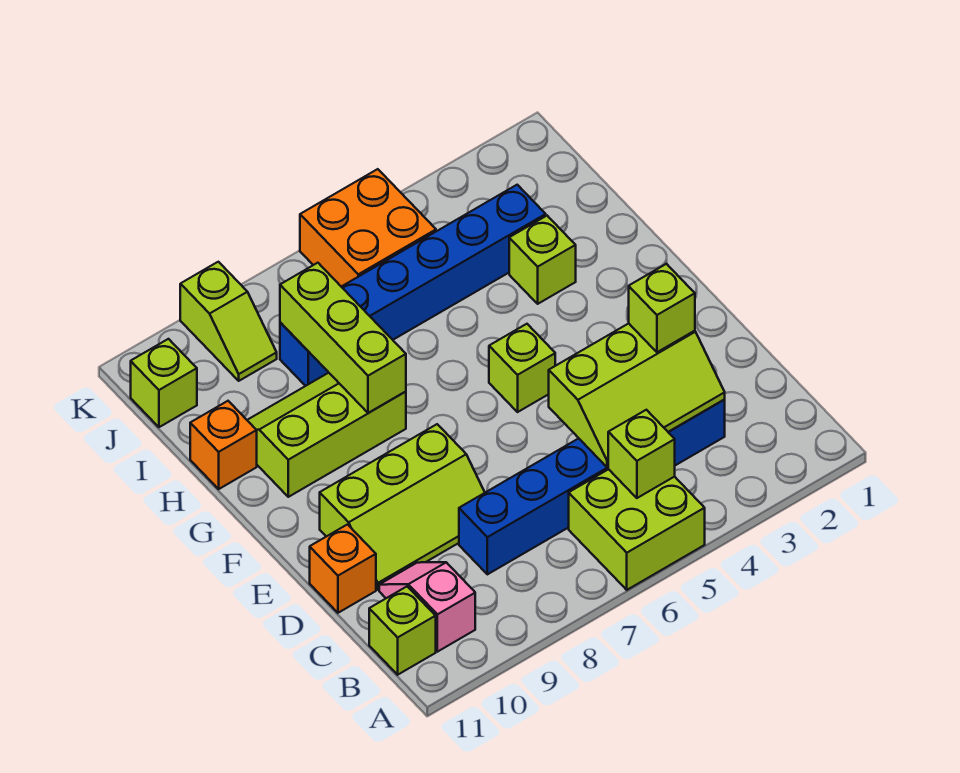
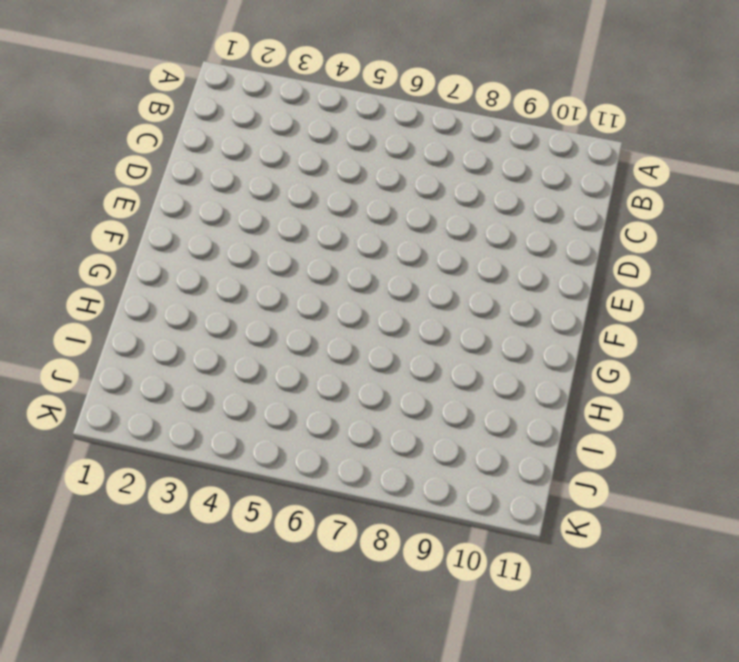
none -> lime 2x2 brick [569,469,705,590]
none -> pink 1x2 slope [379,562,475,652]
none -> lime 1x1 brick [369,587,436,675]

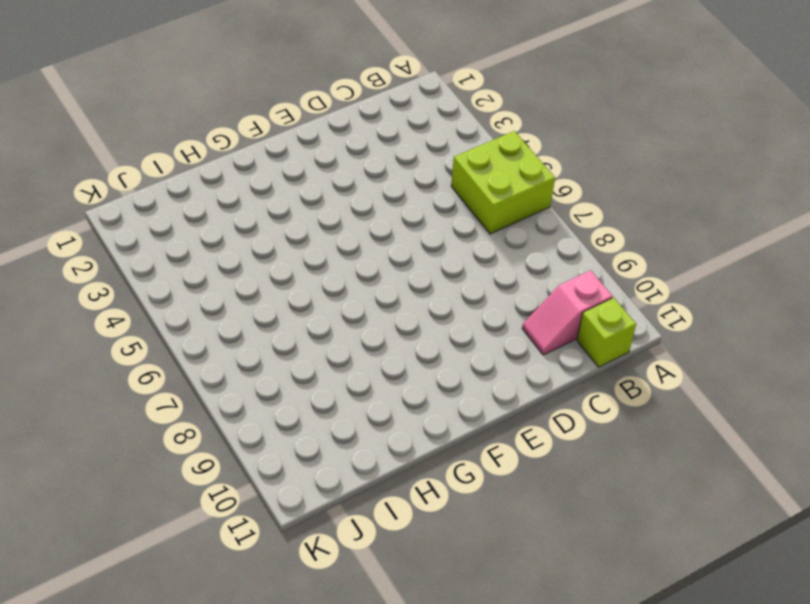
none -> blue 1x6 brick [459,399,725,574]
none -> lime 2x3 slope [320,424,485,590]
none -> orange 1x1 brick [310,525,376,613]

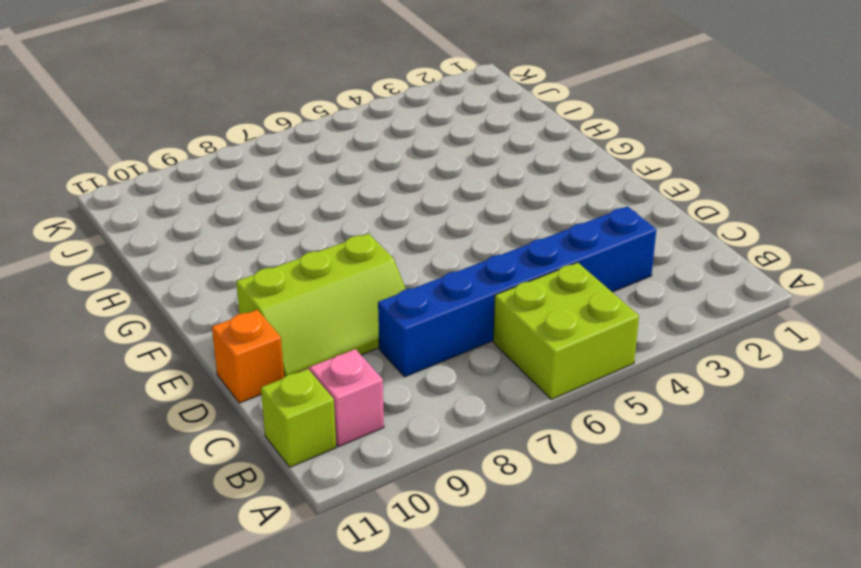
none -> lime 1x1 brick [489,324,555,412]
none -> lime 2x3 slope [247,373,406,497]
none -> lime 1x1 brick [509,216,576,304]

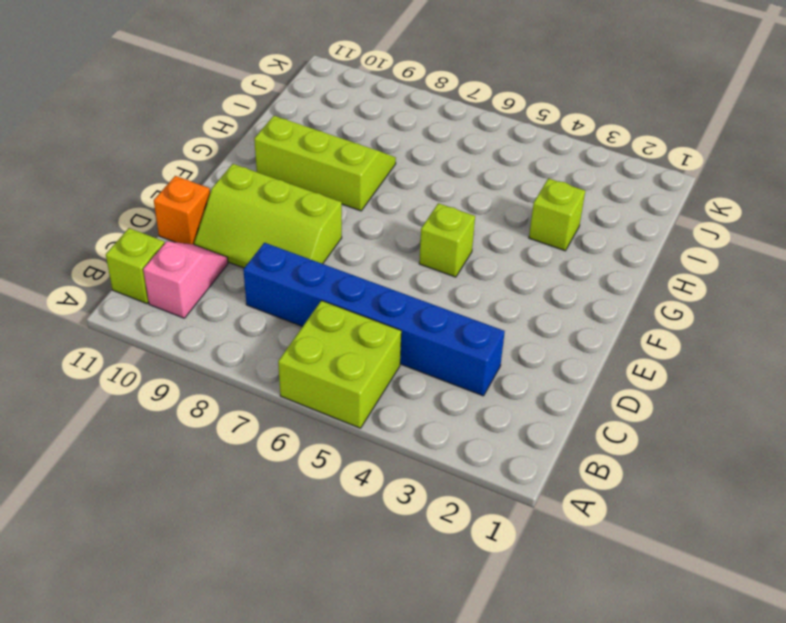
none -> orange 1x1 brick [190,401,257,489]
none -> blue 1x6 brick [280,185,546,386]
none -> orange 2x2 brick [300,169,436,287]

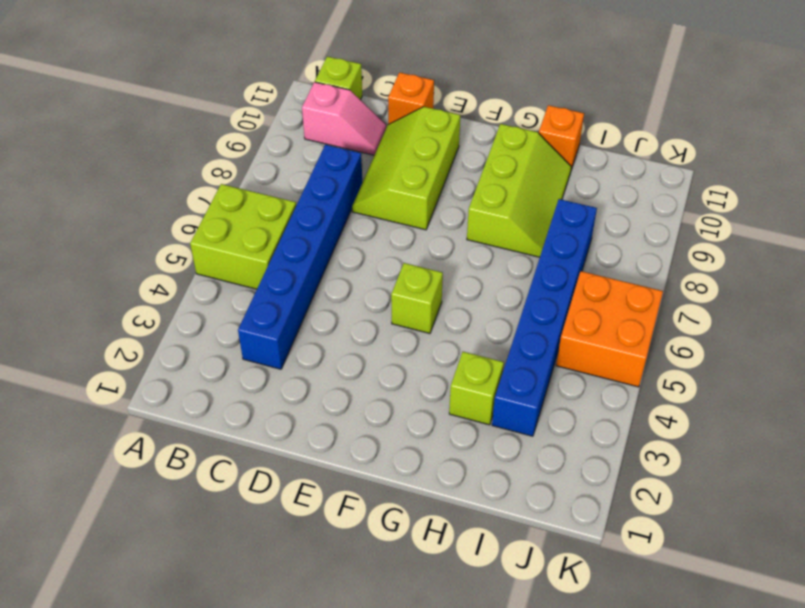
none -> lime 1x2 slope [180,262,277,381]
none -> lime 1x1 brick [131,339,197,427]
none -> lime 1x1 brick [608,410,675,498]

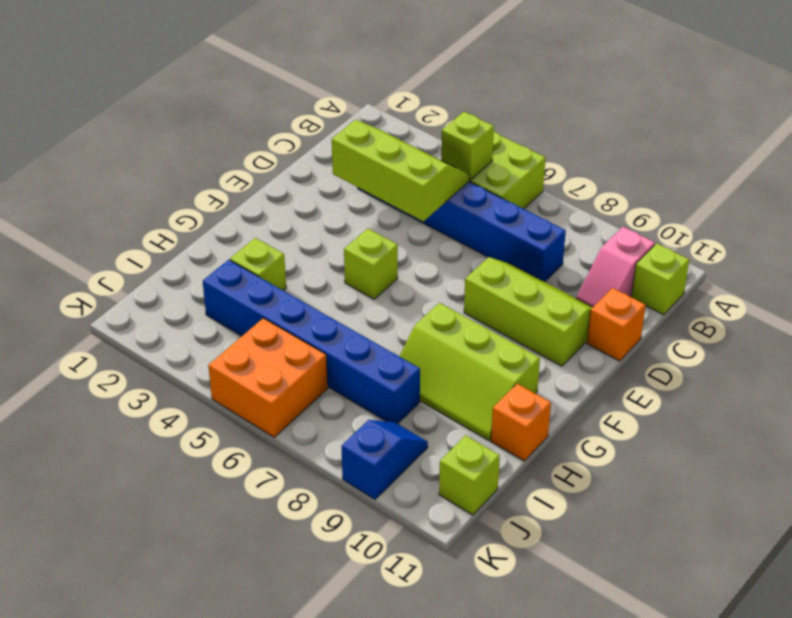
blue 1x2 slope [341,420,428,499] -> lime 1x2 slope [180,262,277,381]
none -> lime 1x3 brick [280,263,406,413]
none -> lime 1x1 brick [629,264,695,352]

